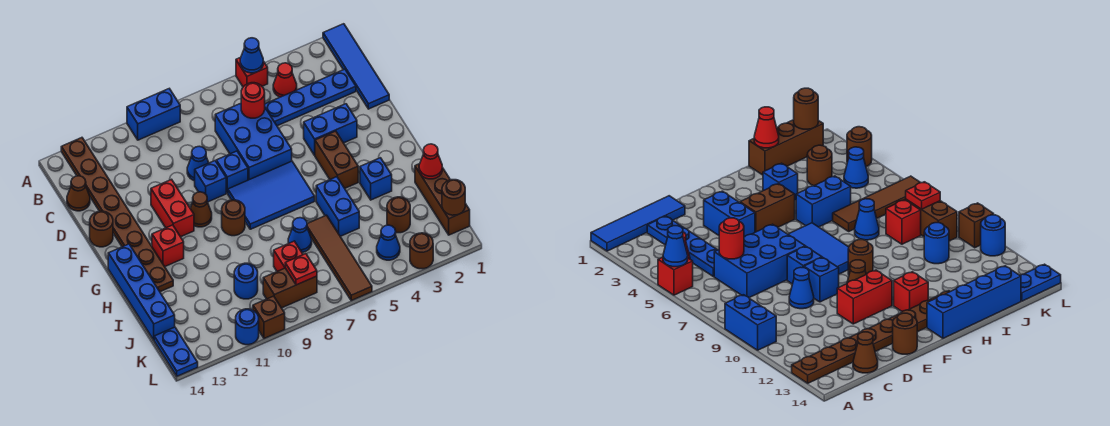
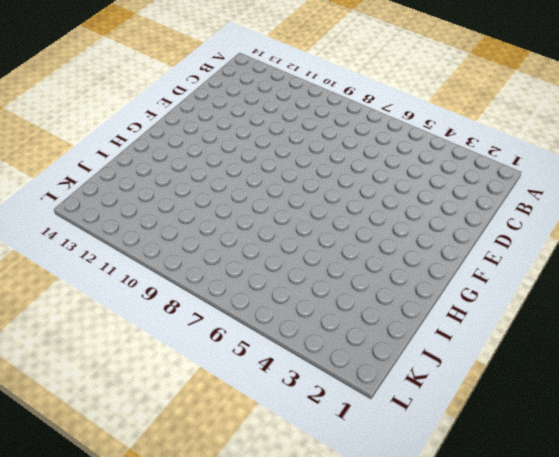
none -> blue 1x4 tile [323,24,389,109]
none -> red 1x1 brick [236,58,268,87]
none -> blue 1x2 brick [127,89,180,140]
none -> brown 1x8 plate [61,138,173,292]

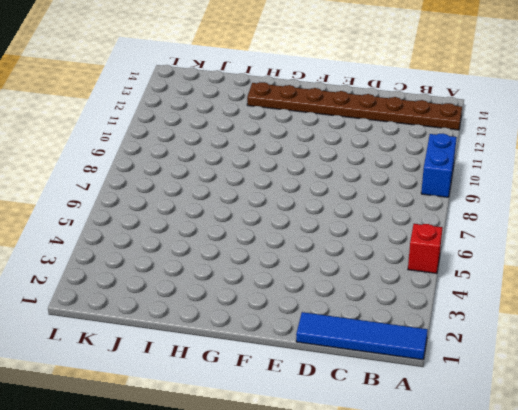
none -> red 1x1 cone [273,63,297,97]
none -> blue 1x4 plate [265,69,356,126]
none -> blue 2x3 brick [215,103,292,180]
none -> brown 1x1 cone [67,176,90,211]

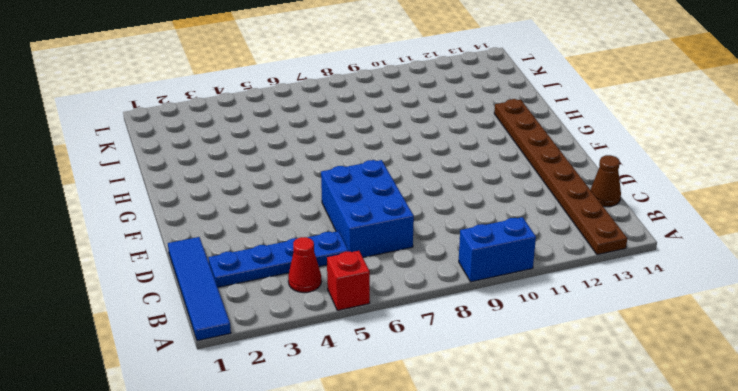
none -> blue 1x1 cone [187,146,209,181]
none -> blue 1x2 brick [304,104,357,155]
none -> blue 1x1 brick [216,151,248,193]
none -> blue 1x1 brick [195,161,226,202]

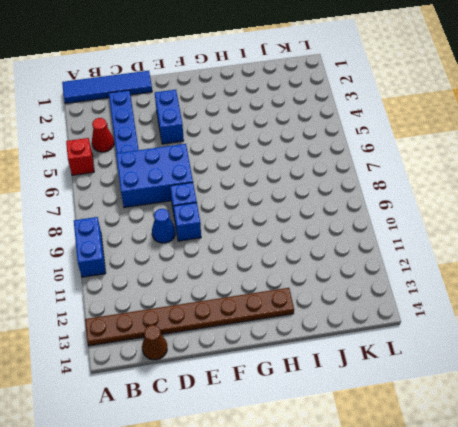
none -> red 1x2 brick [151,179,194,237]
none -> brown 1x1 round brick [90,211,113,247]
none -> brown 1x2 brick [315,131,358,188]
none -> blue 2x3 tile [228,161,315,229]

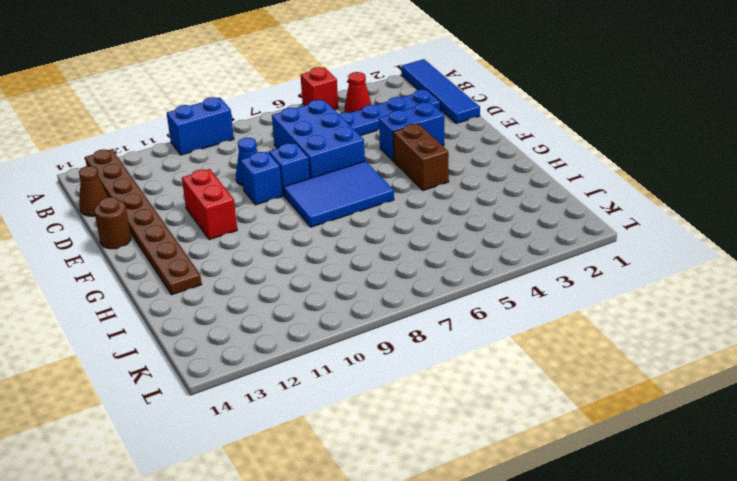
none -> brown 1x1 cone [190,192,212,227]
none -> brown 1x1 round brick [222,200,245,236]
none -> red 1x1 brick [152,225,184,267]
none -> blue 1x4 brick [108,244,175,340]

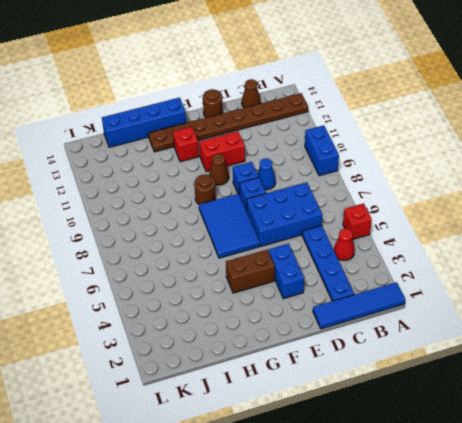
none -> blue 1x1 brick [360,158,392,200]
none -> blue 1x2 brick [316,177,359,236]
none -> brown 1x3 brick [415,164,470,235]
none -> brown 1x4 tile [307,215,372,300]

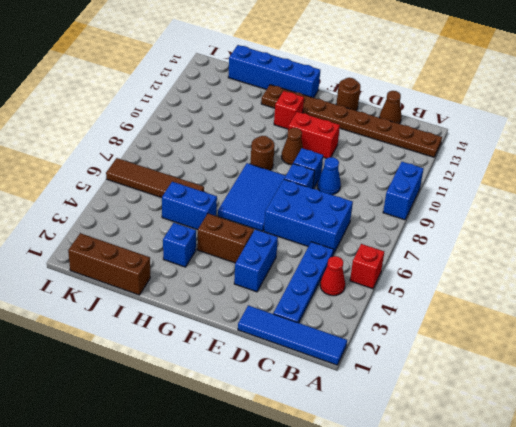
none -> blue 1x1 cone [288,218,312,252]
none -> brown 1x1 round brick [387,197,410,233]
none -> red 1x1 brick [274,241,303,271]
none -> blue 1x1 round brick [234,263,258,299]

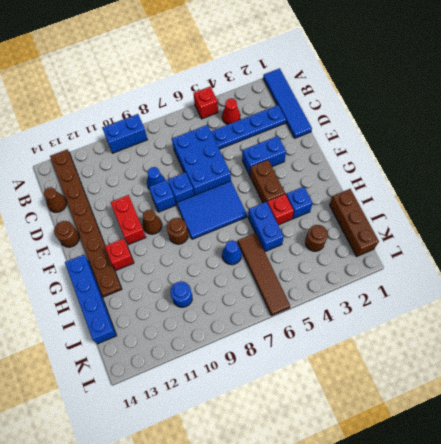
red 1x1 brick [267,194,294,225] -> red 1x1 brick moved to [274,241,303,271]
none -> blue 1x1 cone [377,225,400,260]
none -> brown 1x2 brick [263,268,317,308]
none -> blue 1x2 plate [154,327,198,376]
none -> brown 1x1 round brick [410,233,433,269]

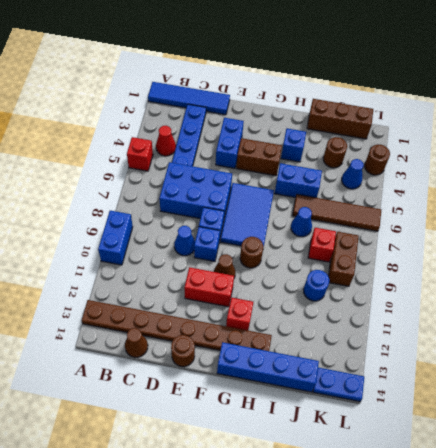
none -> brown 1x1 brick [253,296,285,338]
none -> blue 1x1 round brick [236,309,259,345]
none -> blue 1x1 cone [240,38,263,73]
none -> red 1x1 round brick [241,83,265,118]

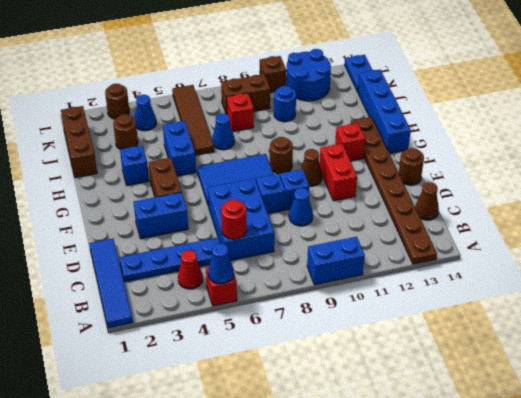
blue 2x2 round brick [286,49,331,101] -> blue 1x1 round brick [236,309,259,345]
none -> red 1x1 cone [419,144,442,179]
none -> brown 1x1 round brick [442,180,465,215]
none -> red 1x1 plate [285,254,317,285]

